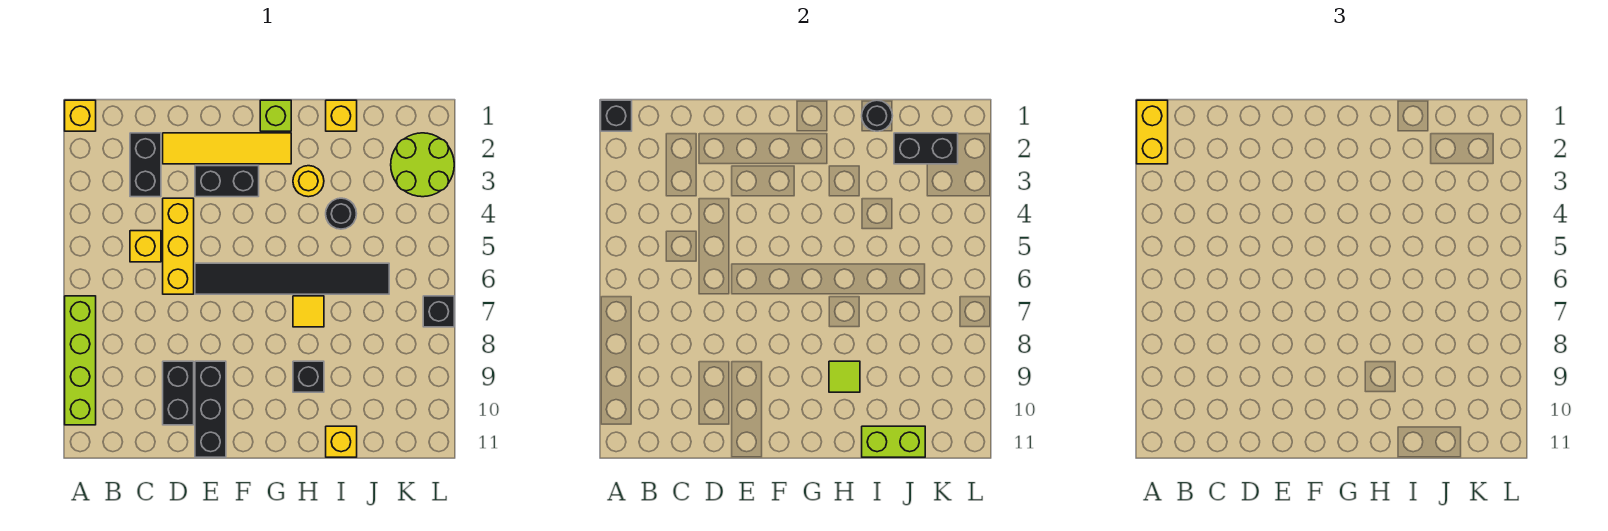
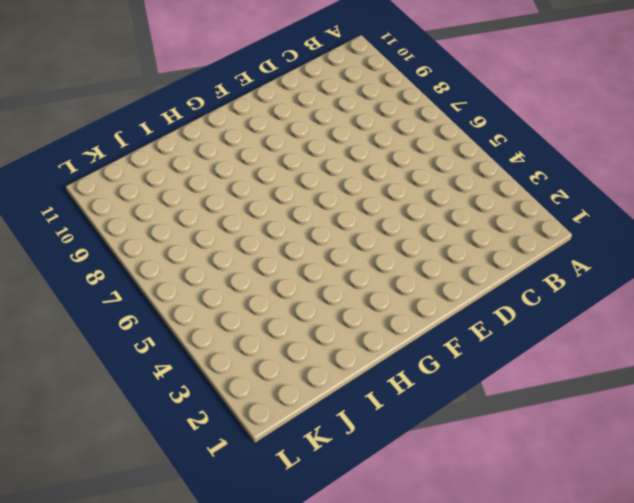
none -> yellow 1x1 brick [65,100,96,131]
none -> lime 1x4 brick [65,296,96,425]
none -> black 1x2 brick [130,133,161,197]

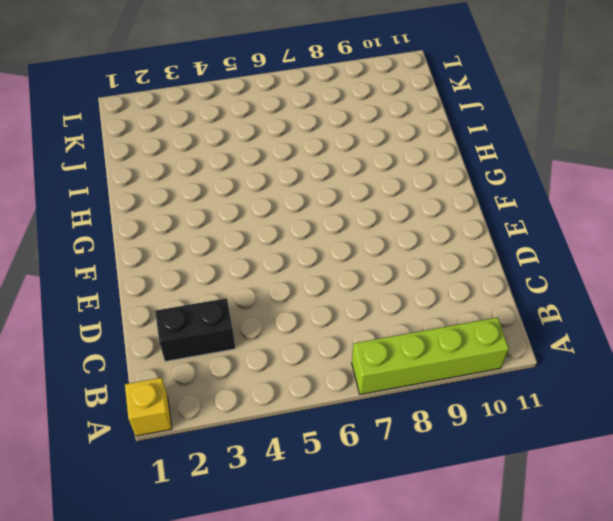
none -> yellow 1x1 brick [130,231,161,262]
none -> yellow 1x4 tile [163,133,291,164]
none -> yellow 1x3 brick [163,198,194,294]

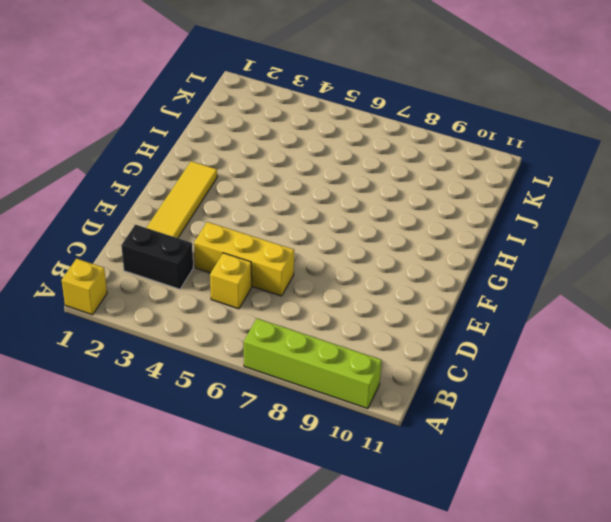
none -> black 1x2 brick [163,361,194,425]
none -> black 1x2 brick [195,166,259,197]
none -> black 1x6 tile [195,263,389,294]

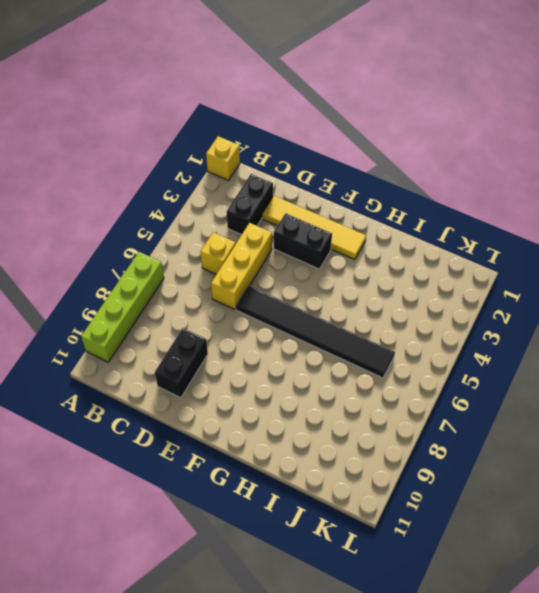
none -> black 1x3 brick [195,361,226,457]
none -> lime 1x1 brick [260,100,291,131]
none -> yellow 1x1 round brick [293,166,324,197]

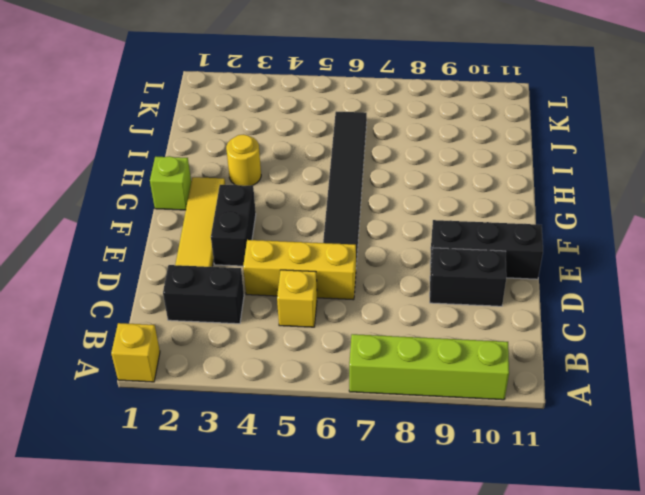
none -> yellow 1x1 tile [293,296,324,327]
none -> black 1x1 brick [293,361,324,392]
none -> yellow 1x1 brick [326,100,357,131]

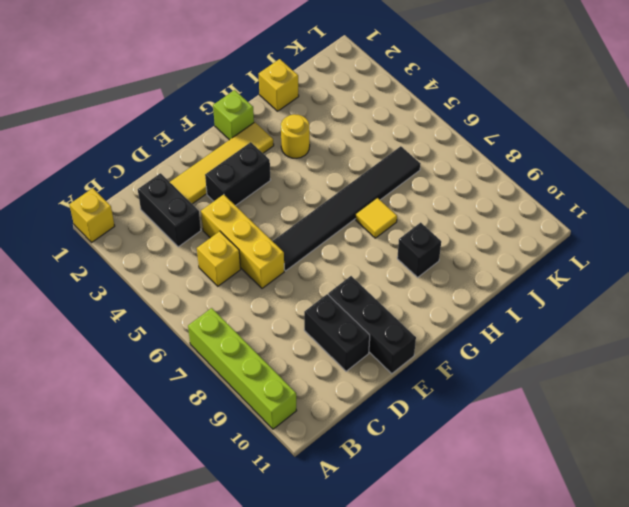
none -> black 1x1 round brick [326,198,357,229]
none -> yellow 1x1 brick [326,426,357,457]
none -> lime 2x2 round brick [391,133,454,197]

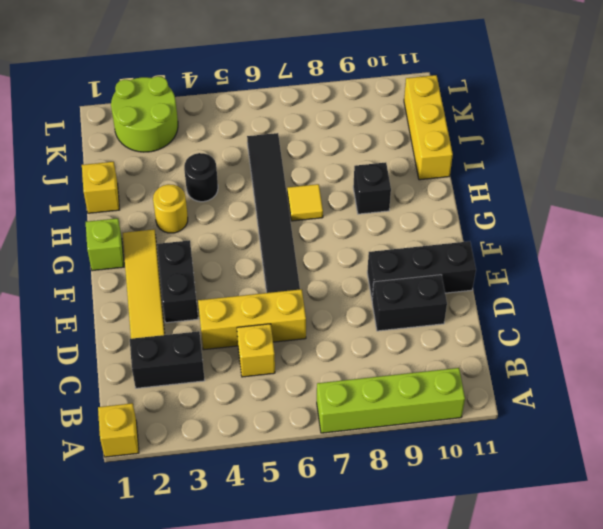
yellow 1x3 brick [404,75,453,180] -> yellow 1x1 brick [326,426,357,457]
none -> black 1x1 brick [423,296,454,327]
none -> black 1x1 brick [601,100,632,131]
none -> lime 1x1 tile [829,361,860,392]

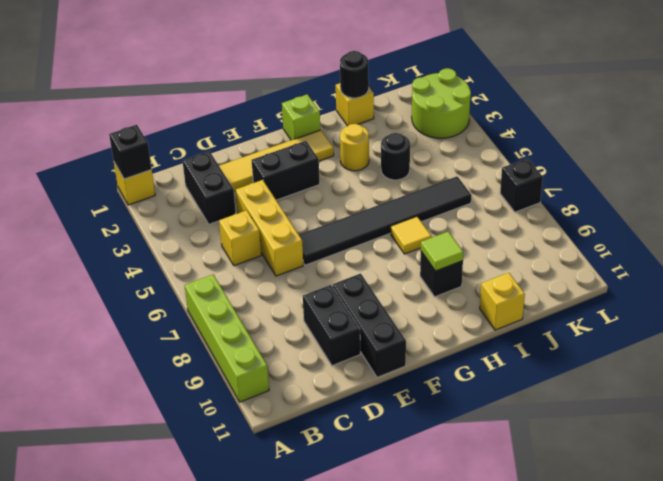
none -> lime 1x2 brick [862,426,925,457]
none -> black 1x2 brick [894,133,958,164]
none -> yellow 1x2 brick [1137,100,1168,164]

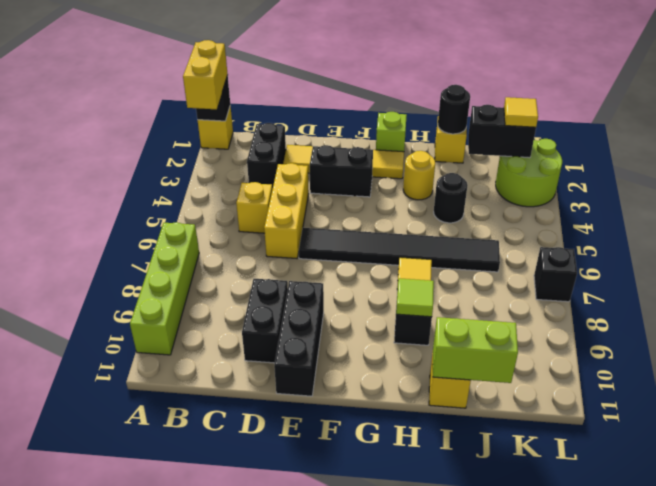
yellow 1x1 tile [504,97,538,127] -> none

